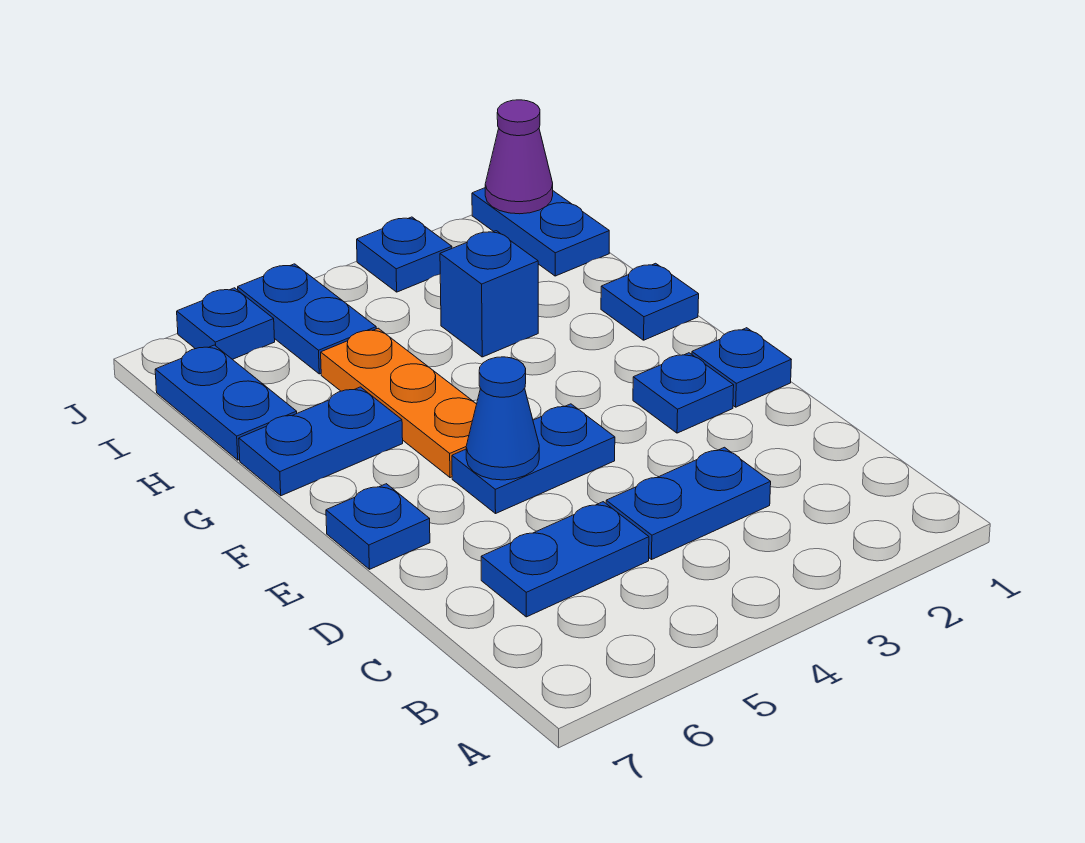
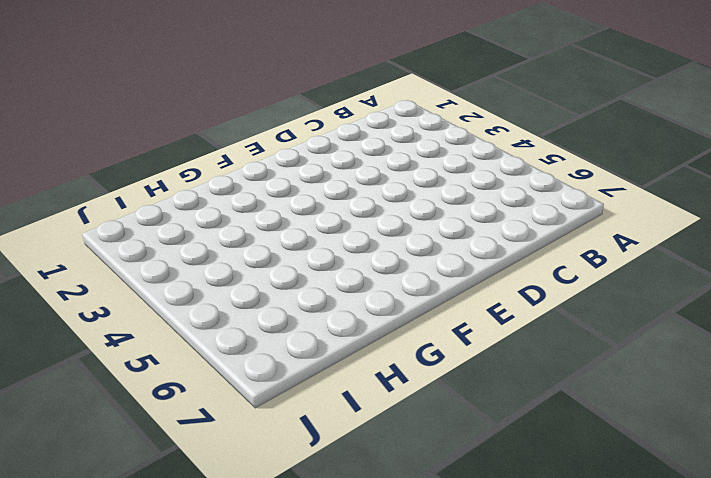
none -> blue 1x2 plate [606,447,771,559]
none -> blue 1x2 plate [481,502,649,617]
none -> blue 1x1 plate [692,328,791,407]

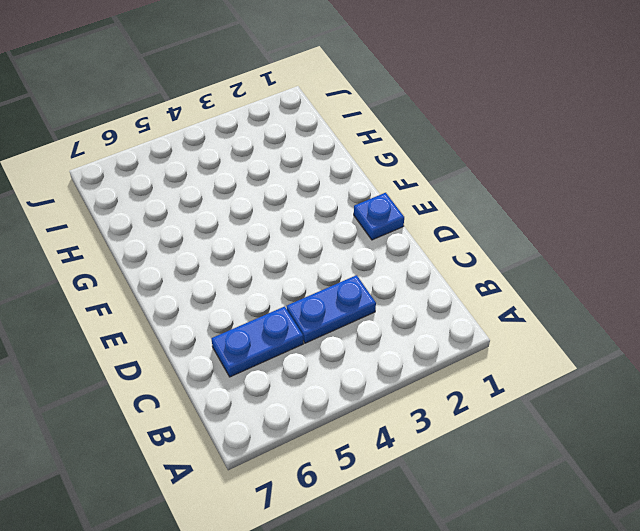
none -> blue 1x1 plate [633,353,734,433]
none -> blue 1x2 plate [452,404,615,513]
none -> blue 1x1 plate [326,484,430,569]

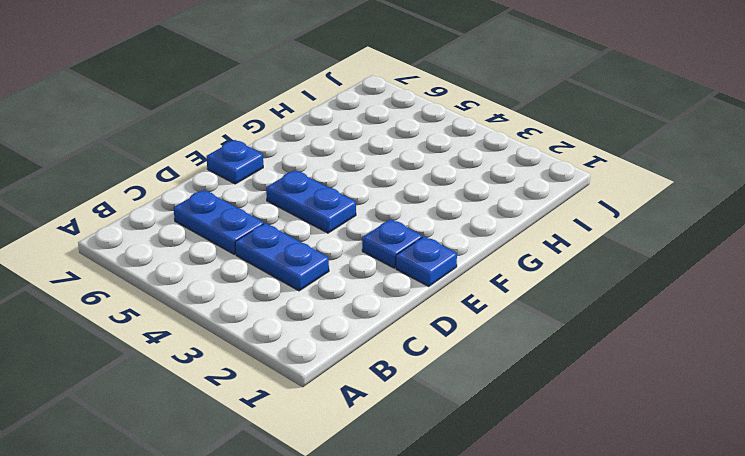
none -> orange 1x3 plate [321,328,477,478]
none -> blue 1x1 plate [601,263,699,340]
none -> blue 1x2 plate [239,387,403,496]

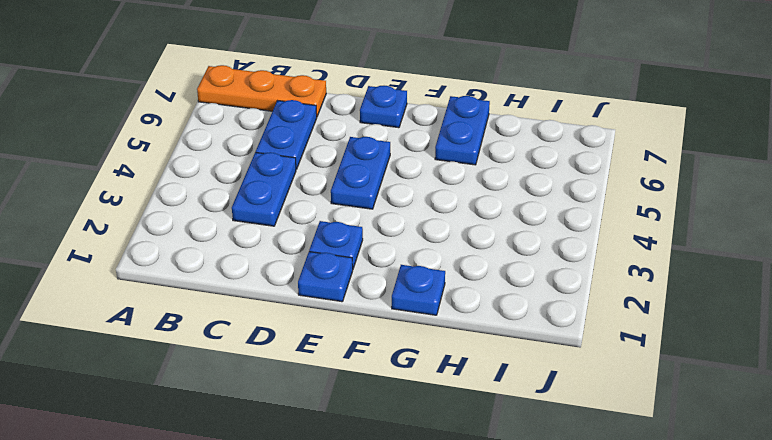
orange 1x3 plate [197,65,326,116] -> orange 1x3 plate moved to [321,328,477,478]
none -> blue 1x1 brick [440,231,538,357]
none -> blue 1x2 plate [155,345,297,460]
none -> blue 1x2 plate [472,188,609,276]

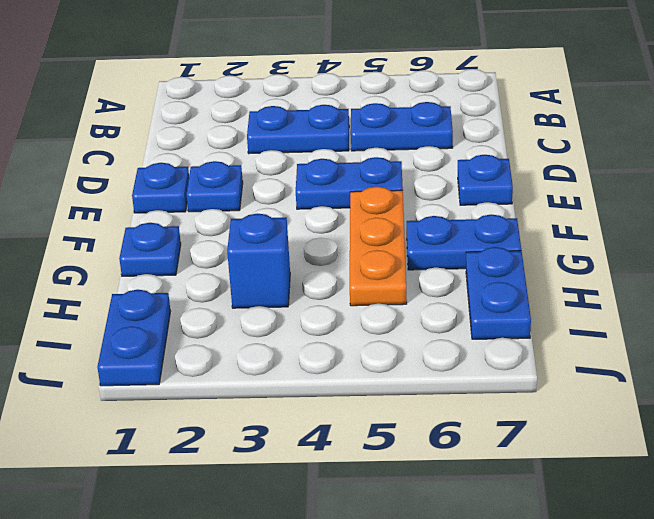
none -> blue 1x2 plate [238,264,376,374]
none -> blue 1x1 plate [357,217,452,292]
none -> blue 1x1 plate [177,288,275,359]

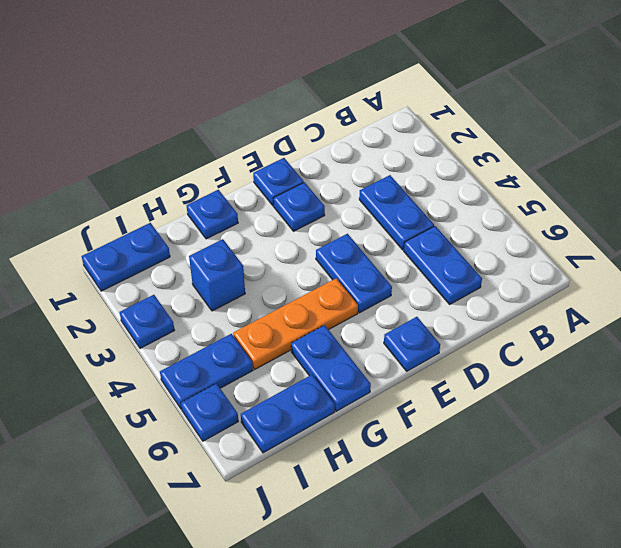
none -> blue 1x1 cone [466,357,539,480]
none -> purple 1x1 cone [485,100,553,214]

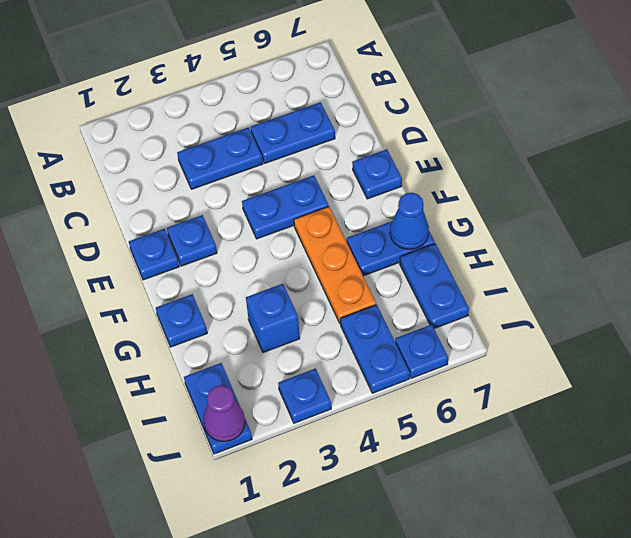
blue 1x1 cone [390,193,429,249] -> blue 1x1 cone moved to [466,357,539,480]

